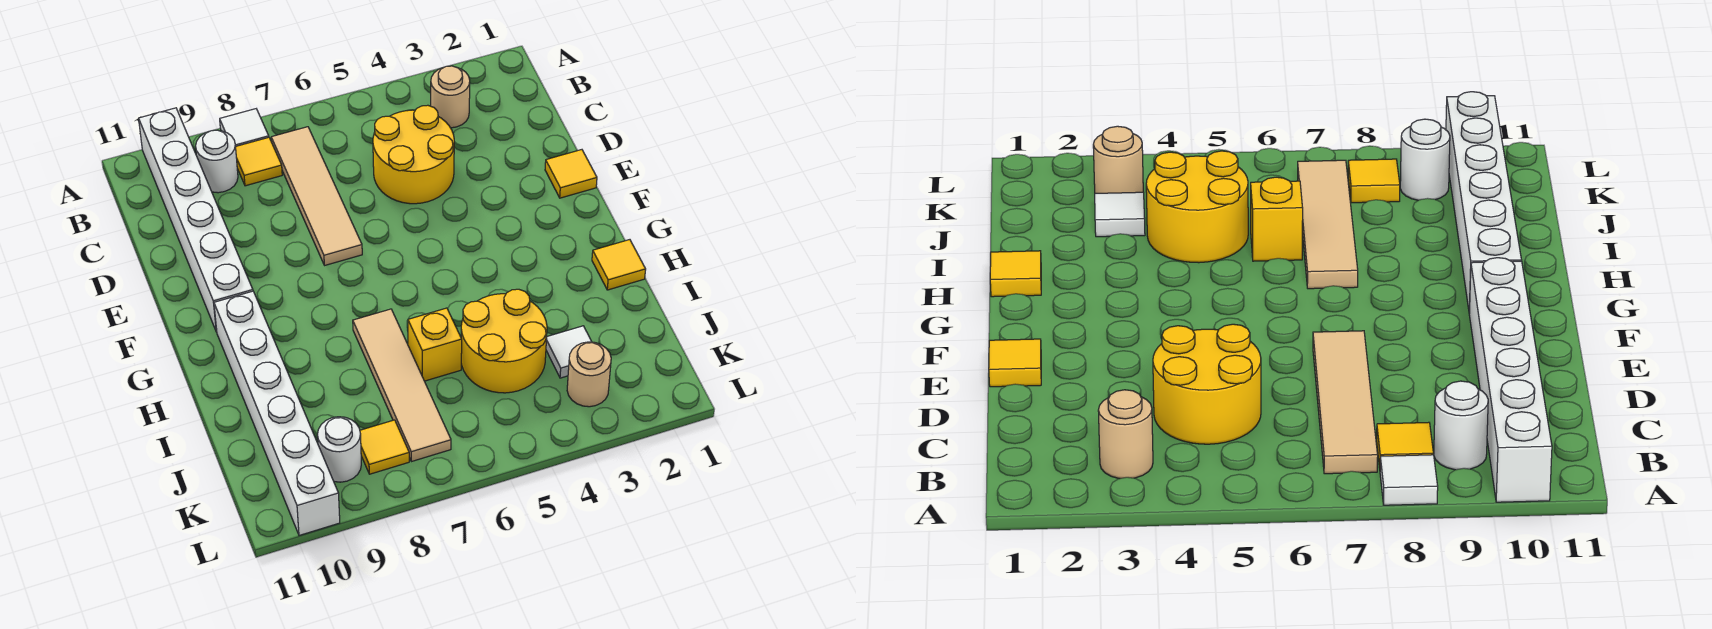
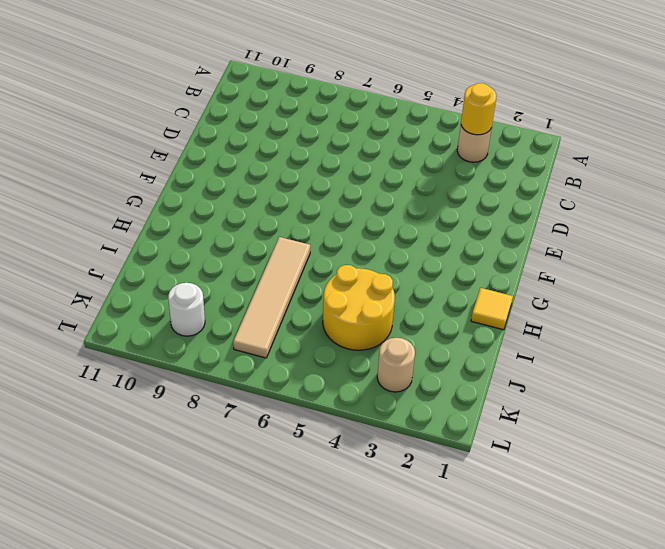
yellow 1x1 round brick [461,83,497,135] -> none
none -> white 1x1 tile [220,109,269,146]
none -> white 1x6 brick [139,108,253,332]
none -> tan 1x4 tile [271,127,362,265]

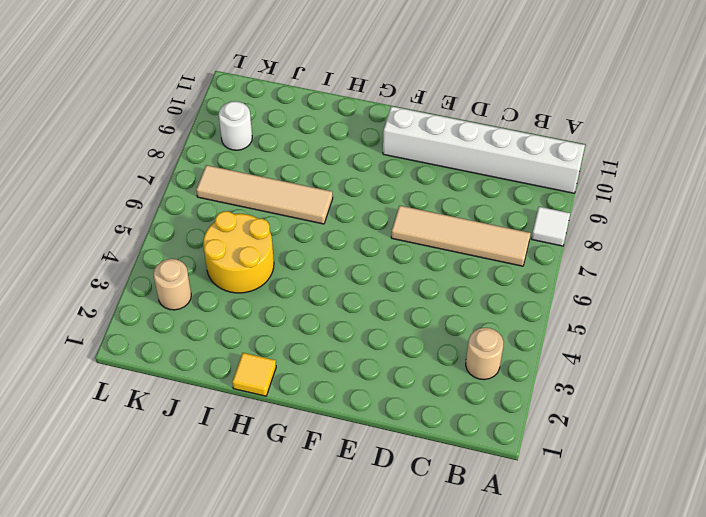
none -> yellow 1x1 tile [236,137,282,186]
none -> white 1x1 round brick [196,130,238,193]
none -> yellow 2x2 round brick [373,105,454,204]

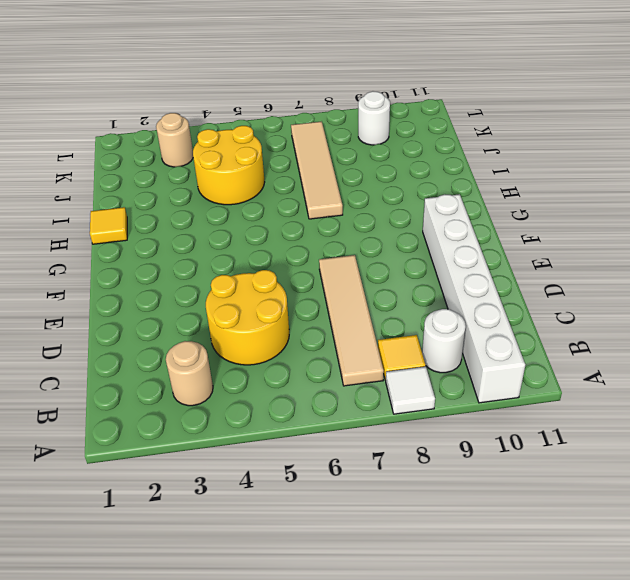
none -> yellow 1x1 tile [545,150,597,198]
none -> white 1x6 brick [214,291,340,535]
none -> yellow 1x1 brick [408,308,462,381]

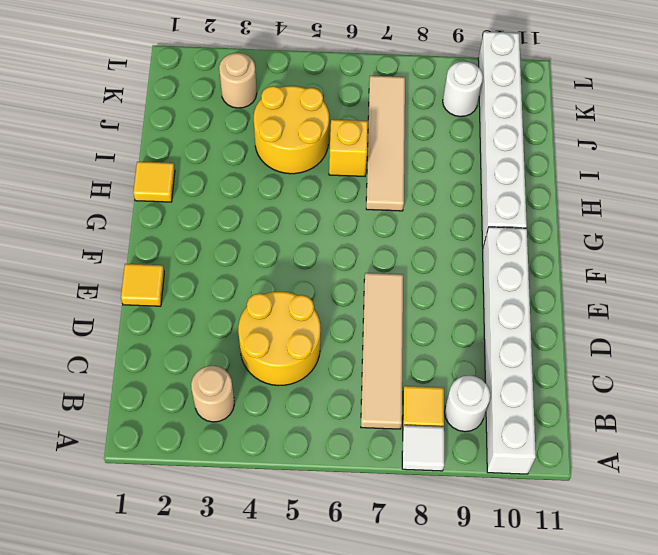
none -> white 1x1 tile [546,326,592,378]
none -> yellow 1x1 tile [360,420,409,474]

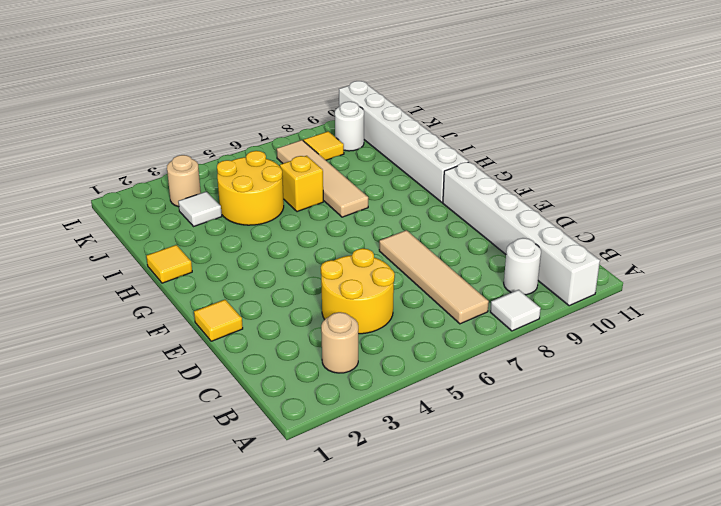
none -> yellow 1x1 tile [236,137,282,186]

